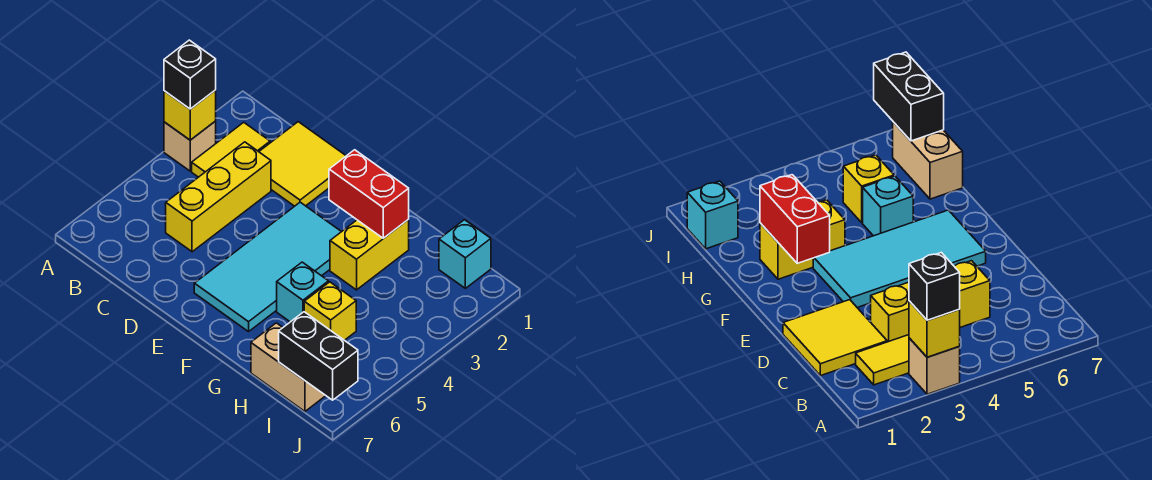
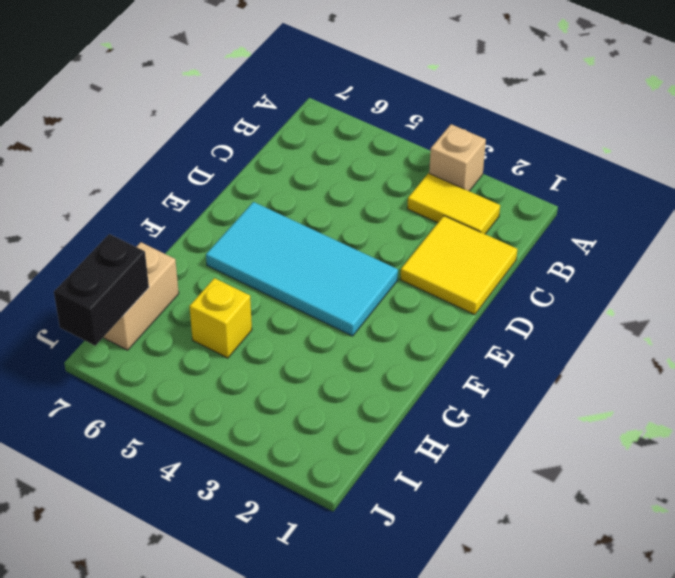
none -> yellow 1x3 brick [166,142,271,252]
none -> yellow 1x2 brick [330,219,409,290]
none -> cyan 1x1 brick [277,262,328,322]

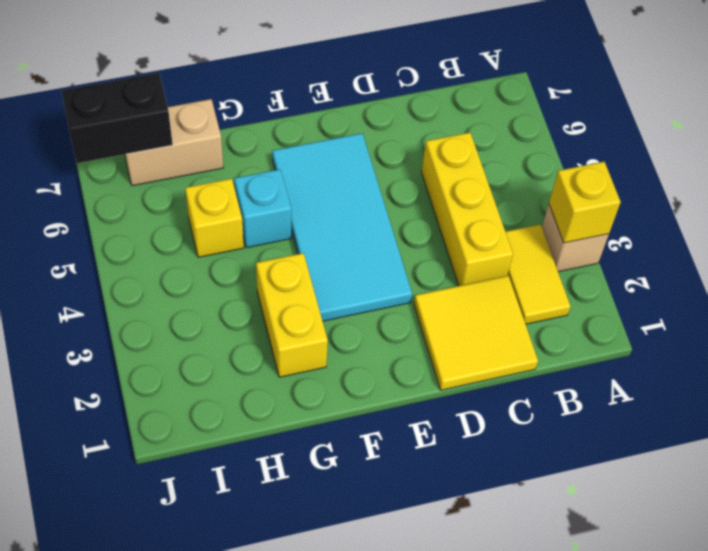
none -> cyan 1x1 brick [439,220,491,288]
none -> red 1x2 brick [329,150,409,238]
none -> black 1x1 brick [164,40,216,109]

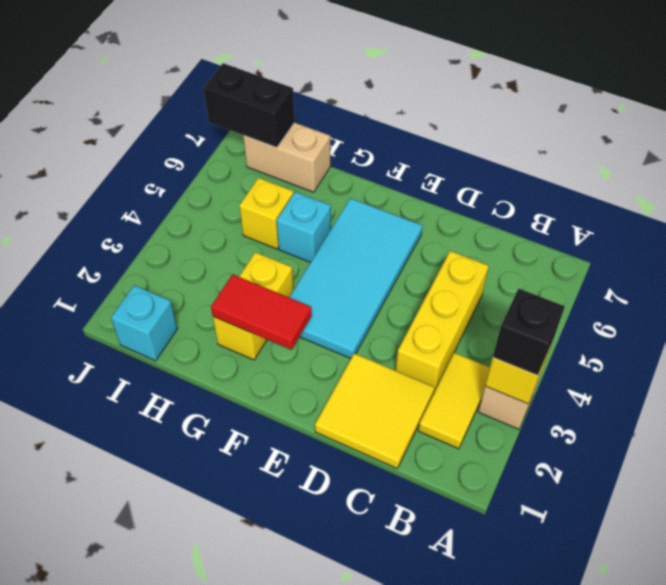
red 1x2 tile [211,274,312,350] -> red 1x2 brick [329,150,409,238]

